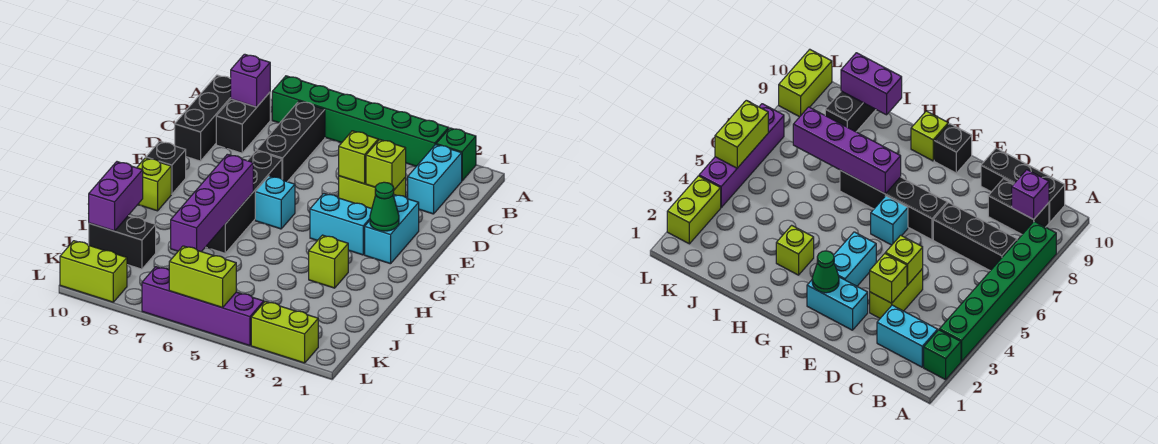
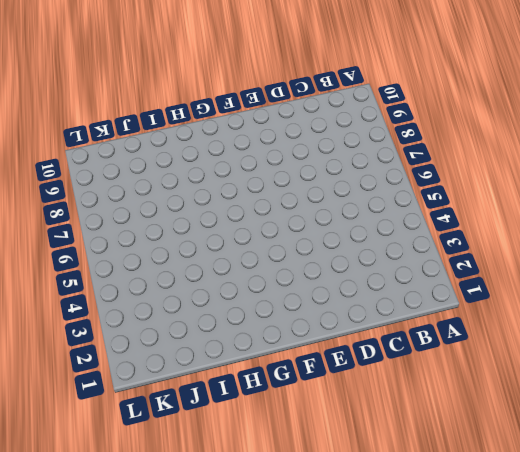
none -> green 1x1 brick [436,128,476,181]
none -> green 1x6 brick [272,76,449,166]
none -> cyan 1x2 brick [408,144,462,214]

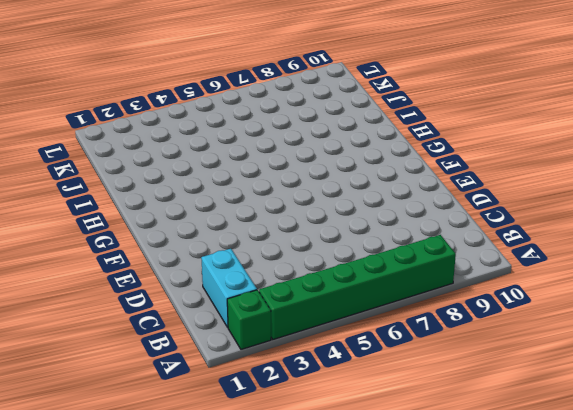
none -> black 1x3 brick [257,101,325,182]
none -> black 1x2 brick [216,92,270,153]
none -> black 1x3 brick [175,75,231,161]

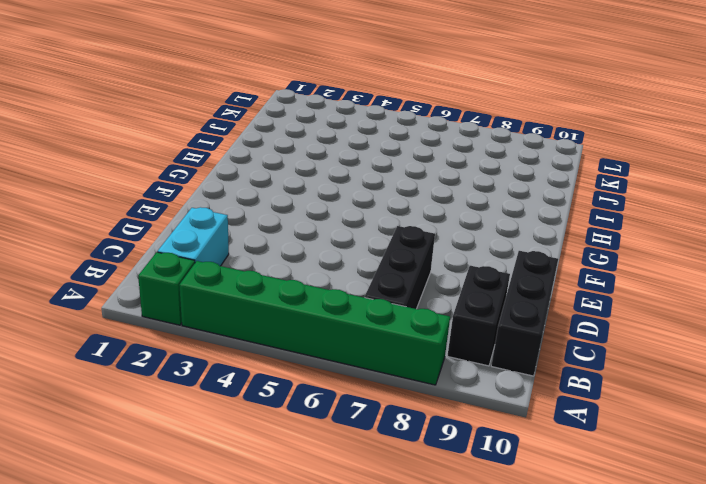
none -> lime 1x2 brick [339,176,406,208]
none -> cyan 1x2 brick [365,194,419,264]
none -> black 1x4 brick [206,151,282,253]

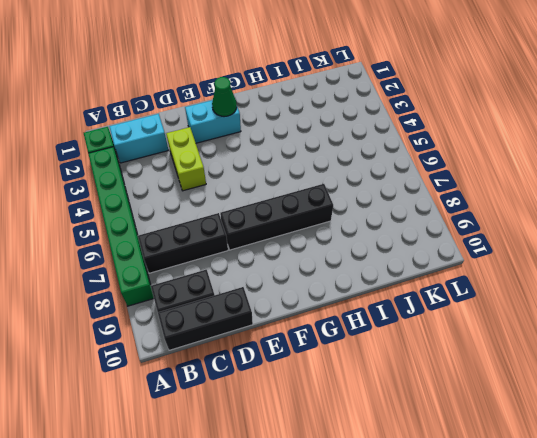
none -> cyan 1x2 brick [310,193,372,255]
none -> cyan 1x1 brick [255,176,295,229]
none -> black 1x1 brick [146,141,186,194]

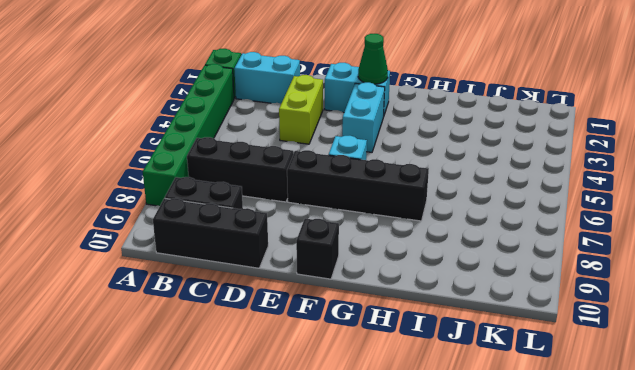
none -> lime 1x1 brick [137,158,171,211]
none -> lime 1x1 brick [309,235,348,288]
none -> black 1x2 brick [89,216,156,269]

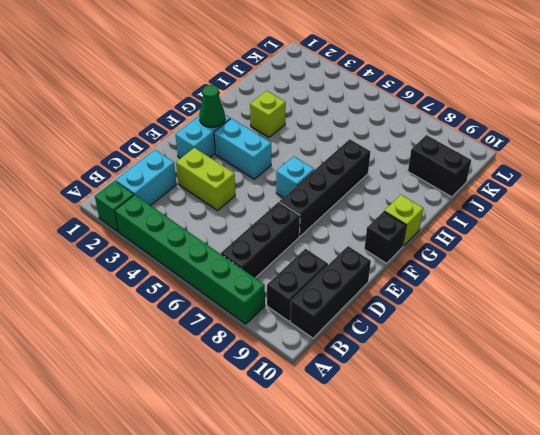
none -> lime 1x2 brick [251,301,318,363]
none -> purple 1x4 brick [142,267,264,346]
none -> lime 1x2 brick [60,241,127,302]

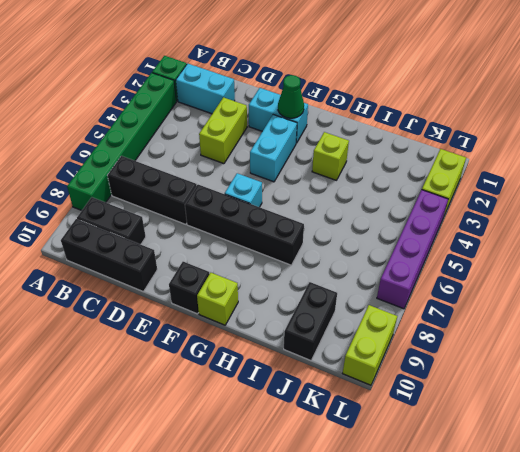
none -> purple 1x1 brick [231,54,270,107]
none -> lime 1x1 brick [366,139,406,190]
none -> lime 1x1 brick [339,131,378,184]

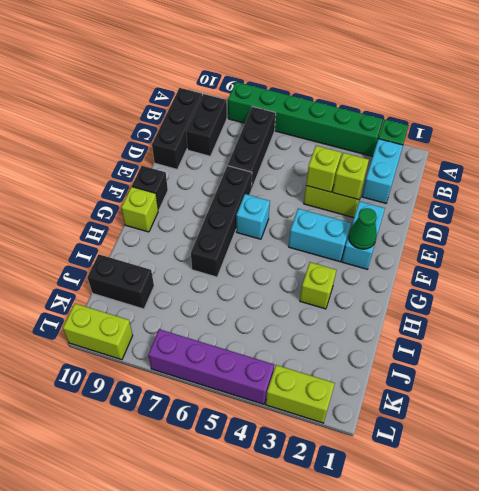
none -> purple 1x1 brick [231,54,270,107]
none -> purple 1x4 brick [171,154,253,252]
none -> purple 1x2 brick [89,162,143,231]

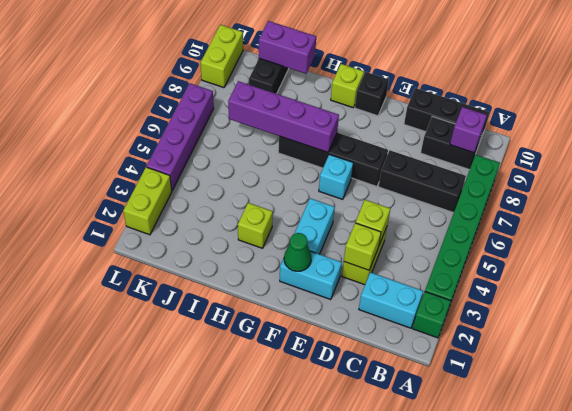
none -> lime 1x2 brick [169,246,236,308]

